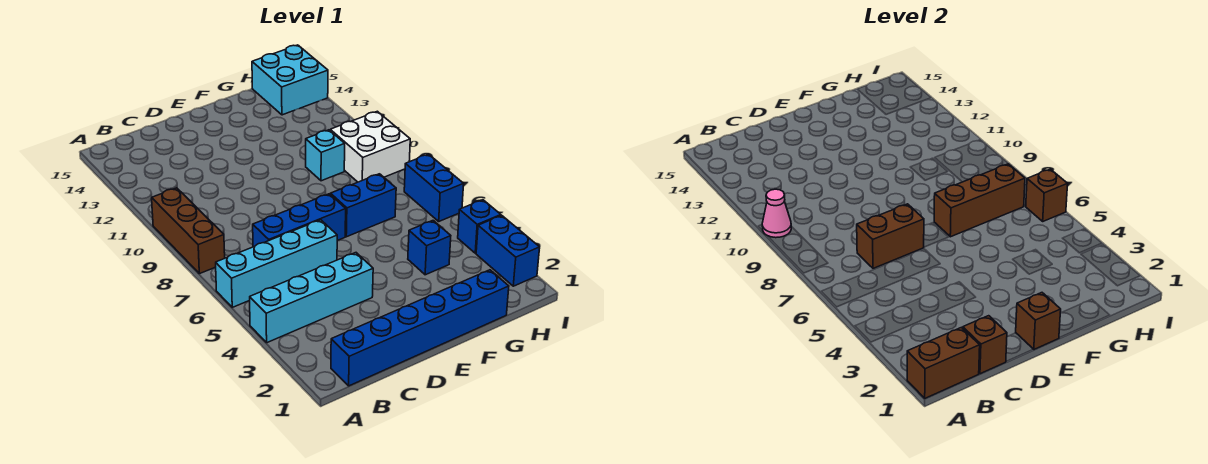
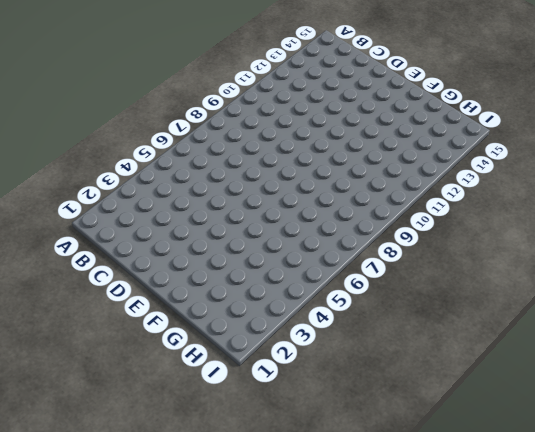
none -> cyan 1x4 brick [250,253,373,343]
none -> cyan 1x4 brick [215,220,337,307]
none -> brown 1x3 brick [152,188,225,274]

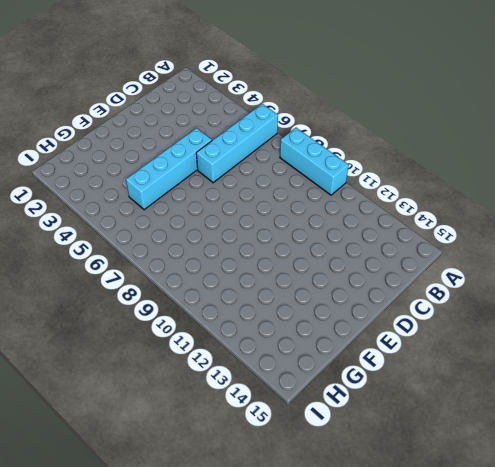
cyan 1x3 brick [280,128,349,195] -> brown 1x3 brick [152,188,225,274]
cyan 1x4 brick [126,128,212,210] -> cyan 1x4 brick moved to [250,253,373,343]
none -> blue 1x6 brick [331,270,509,386]
none -> blue 1x3 brick [253,194,346,247]
none -> blue 1x2 brick [331,174,396,237]

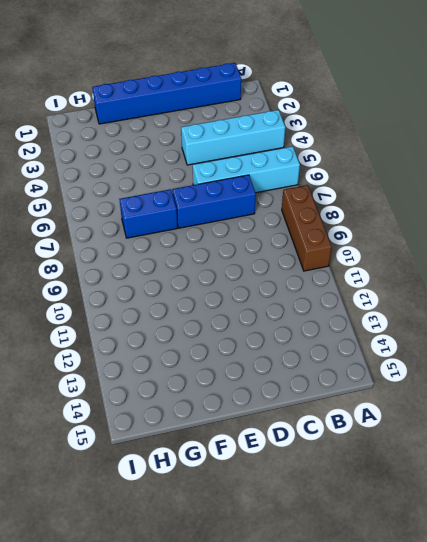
none -> blue 1x1 brick [408,221,451,275]
none -> cyan 1x1 brick [306,130,345,181]
none -> white 2x2 brick [330,111,410,182]

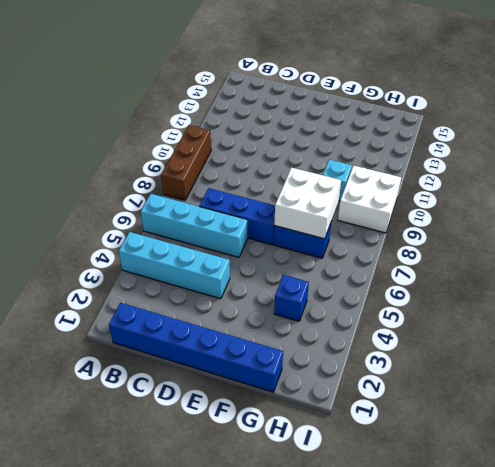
white 2x2 brick [274,168,341,239] -> brown 1x3 brick [934,164,1025,237]
none -> cyan 2x2 brick [252,45,328,115]
none -> blue 1x2 brick [476,215,540,286]
none -> blue 1x1 brick [458,200,501,253]

